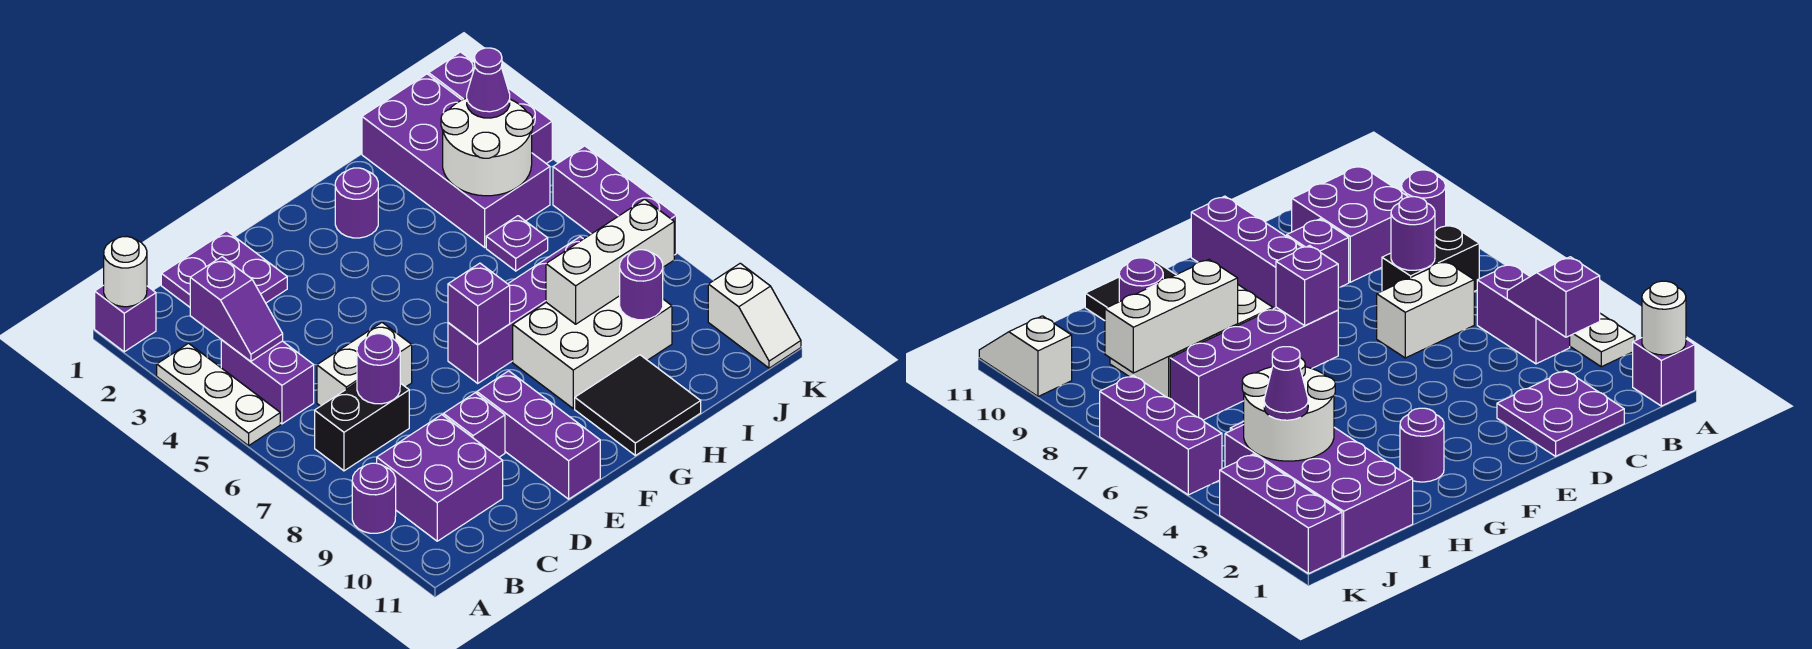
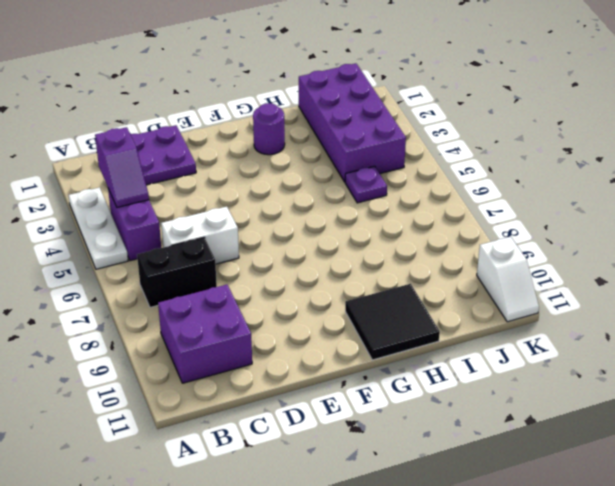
none -> purple 1x1 brick [95,285,156,352]
none -> purple 1x1 round brick [352,463,396,533]
none -> purple 1x1 brick [443,393,505,457]

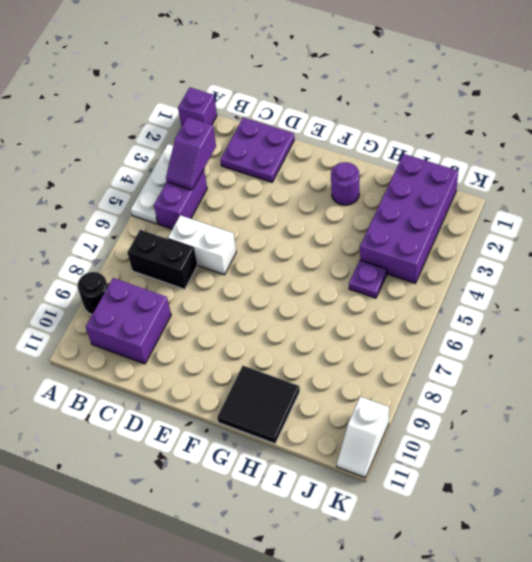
black 1x1 round brick [78,272,108,314] -> purple 1x1 round brick [352,463,396,533]
none -> purple 1x1 brick [443,393,505,457]
none -> purple 1x3 brick [477,371,600,499]
none -> purple 1x4 brick [448,237,583,383]

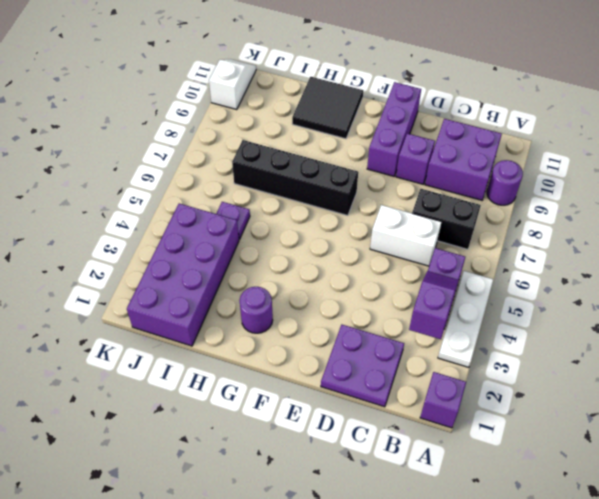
black 1x4 brick [232,140,358,216] -> purple 1x4 brick [448,237,583,383]
none -> white 2x3 brick [513,296,672,408]
none -> purple 1x3 brick [429,52,552,164]
none -> purple 1x3 brick [553,146,677,255]

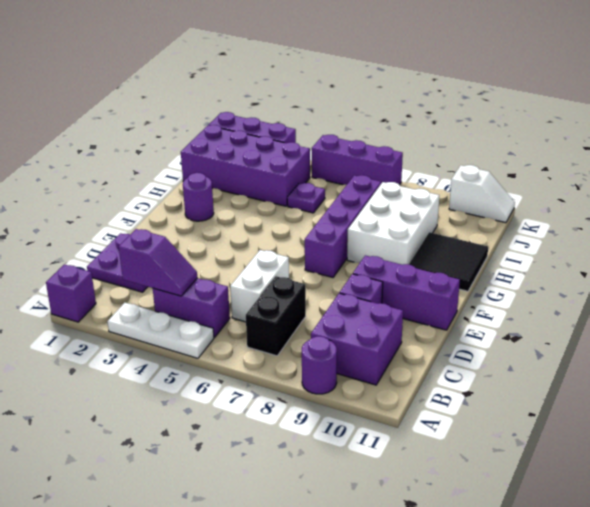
none -> white 1x1 round brick [104,237,147,307]
none -> purple 1x1 round brick [357,334,400,404]
none -> purple 1x1 brick [448,263,510,345]

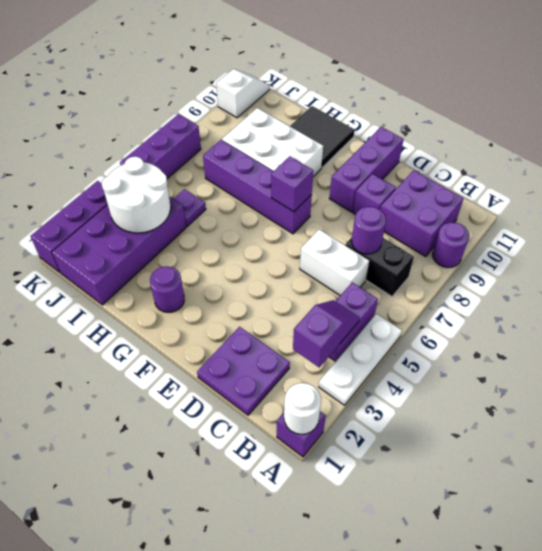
none -> white 1x3 brick [546,199,674,324]
none -> purple 1x1 round brick [620,250,663,320]
none -> purple 1x1 cone [467,48,510,118]

